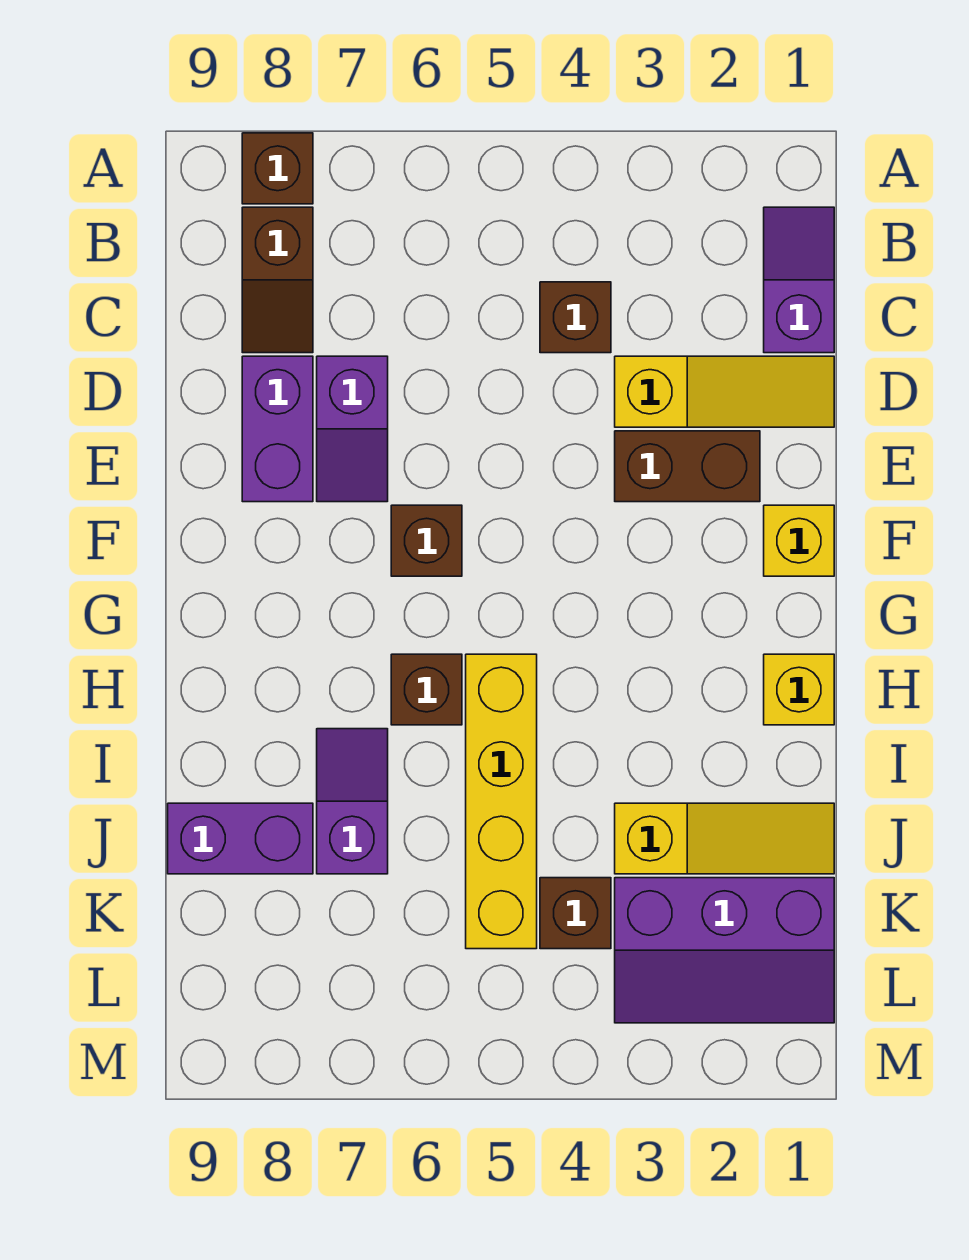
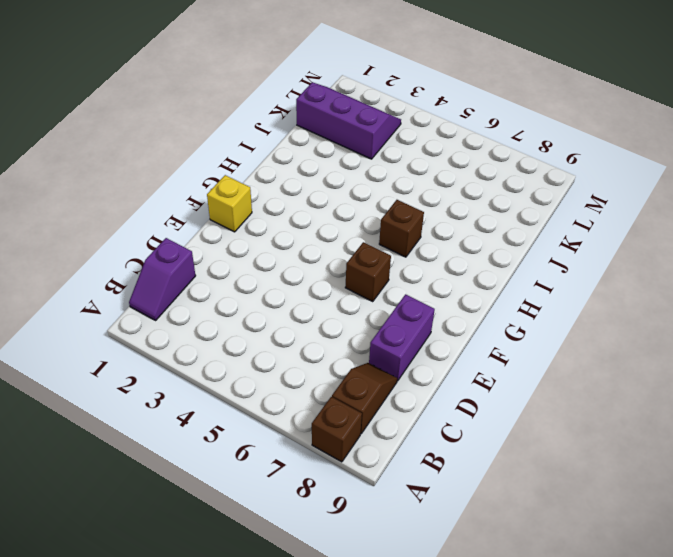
none -> brown 1x1 brick [540,282,611,353]
none -> yellow 1x3 slope [615,356,834,427]
none -> purple 1x2 slope [317,356,388,502]

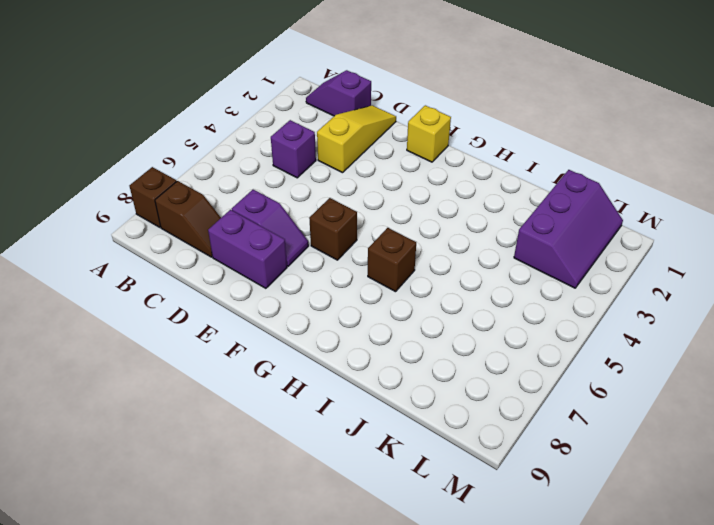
purple 1x1 brick [271,120,316,178] -> brown 1x1 brick [540,282,611,353]
none -> brown 1x2 brick [615,431,760,502]
none -> yellow 1x1 brick [764,654,834,725]
none -> yellow 1x4 brick [466,654,537,949]

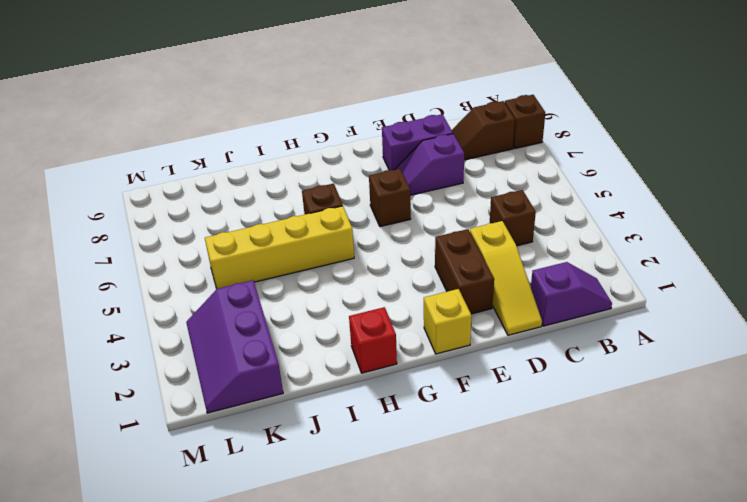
red 1x1 brick [349,307,397,373] -> yellow 1x1 brick [764,654,834,725]
none -> purple 1x2 slope [317,729,388,874]
none -> yellow 1x3 slope [615,803,834,874]
none -> purple 1x2 brick [168,803,313,874]

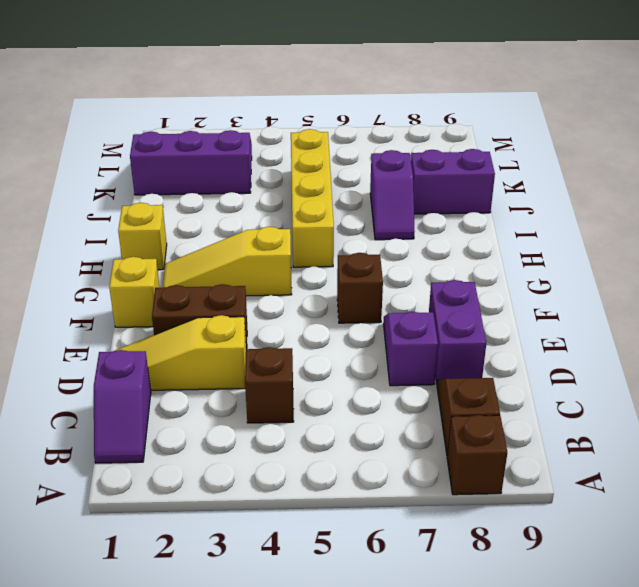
yellow 1x3 slope [163,227,292,296] -> yellow 1x3 slope moved to [615,803,834,874]
none -> brown 1x1 brick [391,654,462,725]
none -> brown 1x1 brick [540,878,611,949]

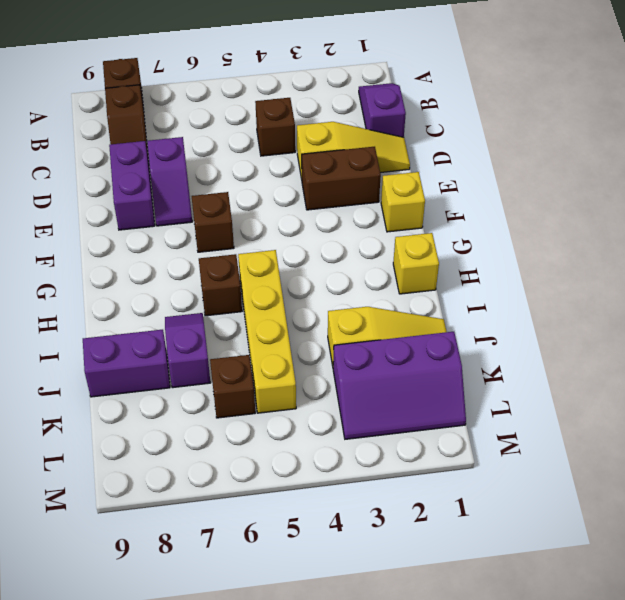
brown 1x1 brick [210,355,255,418] -> brown 1x1 brick moved to [540,878,611,949]

